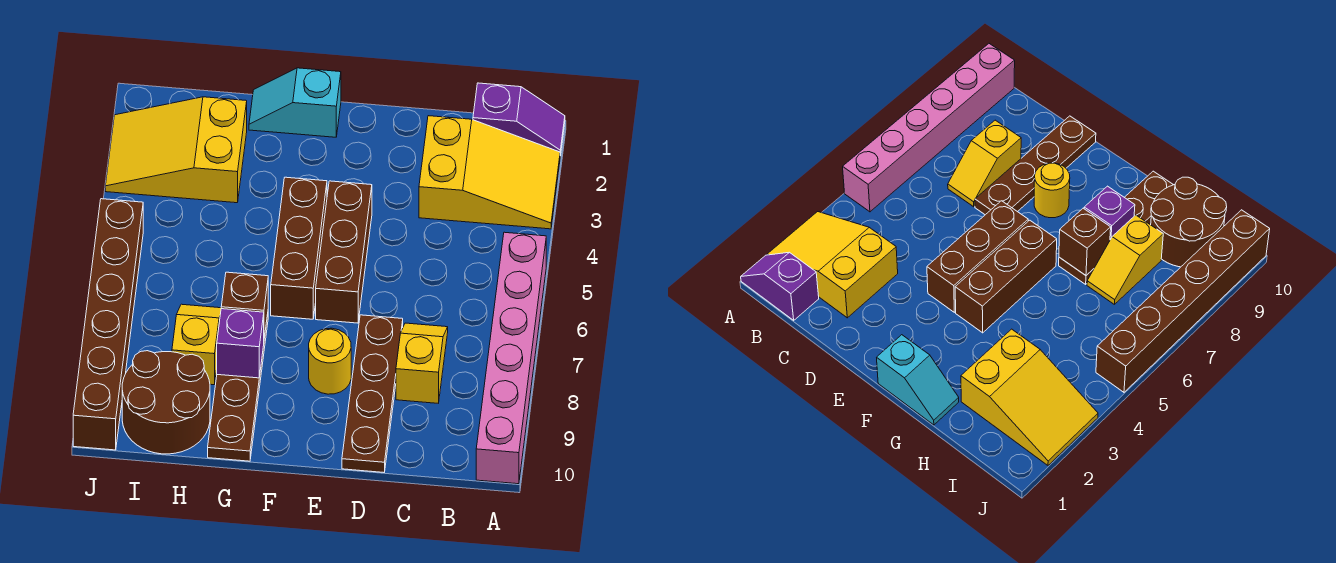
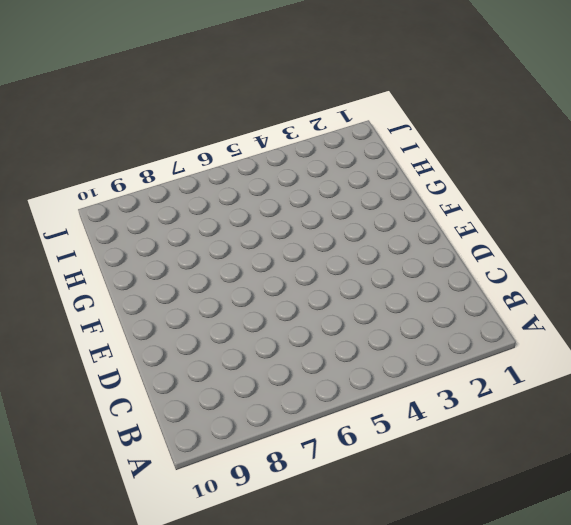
none -> purple 1x2 slope [473,83,565,156]
none -> yellow 2x3 slope [419,116,560,229]
none -> pink 1x6 brick [476,232,546,484]

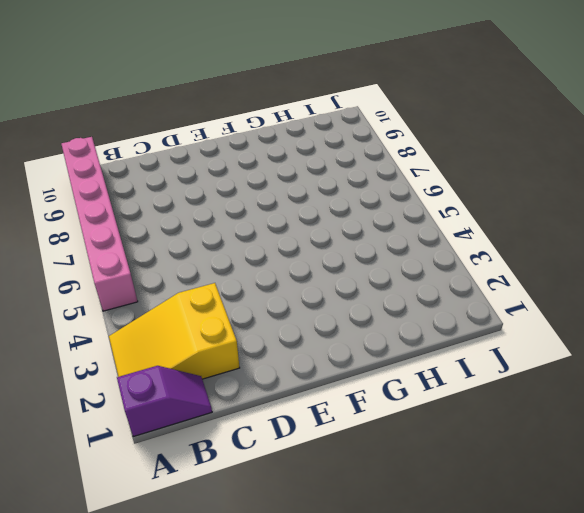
purple 1x2 slope [117,366,212,437] -> purple 1x2 slope turned to [473,83,565,156]
none -> yellow 1x2 slope [396,323,448,403]
none -> brown 1x4 plate [342,315,403,472]
none -> brown 1x3 brick [316,181,372,323]

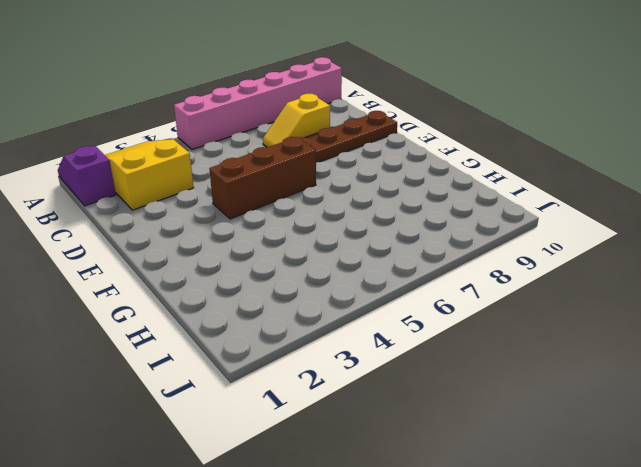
none -> yellow 1x1 round brick [309,328,351,394]
none -> cyan 1x2 slope [249,68,341,137]
none -> brown 1x3 brick [271,177,327,319]

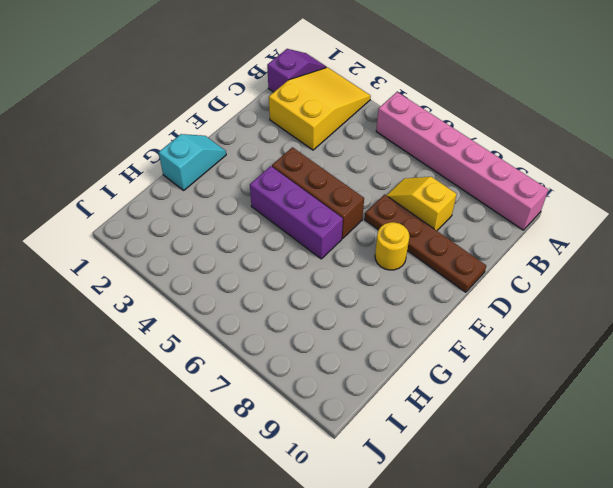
cyan 1x2 slope [159,134,226,190] -> cyan 1x2 slope turned to [249,68,341,137]
purple 1x3 brick [250,166,343,259] -> brown 1x3 brick [271,177,327,319]
none -> brown 1x4 plate [208,314,268,461]
none -> yellow 2x3 slope [105,97,247,203]
none -> yellow 1x2 slope [172,304,221,385]

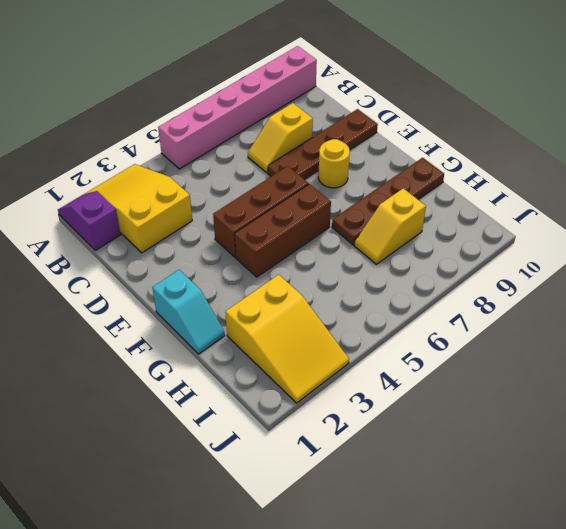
none -> brown 2x2 round brick [122,351,210,454]
none -> brown 1x6 brick [73,199,143,450]
none -> brown 1x1 brick [221,272,268,338]

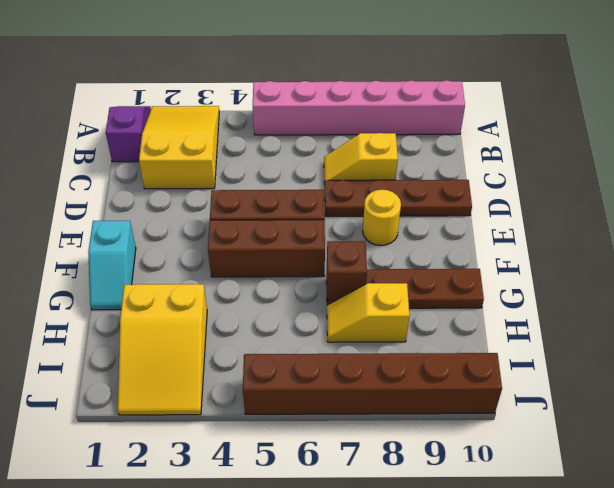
none -> brown 2x2 round brick [122,351,210,454]
none -> purple 1x1 brick [217,309,264,378]

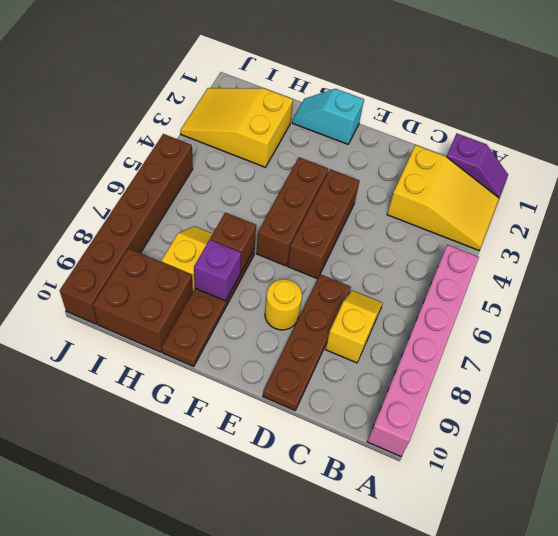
brown 2x2 brick [93,248,193,352] -> brown 2x2 round brick [122,351,210,454]

